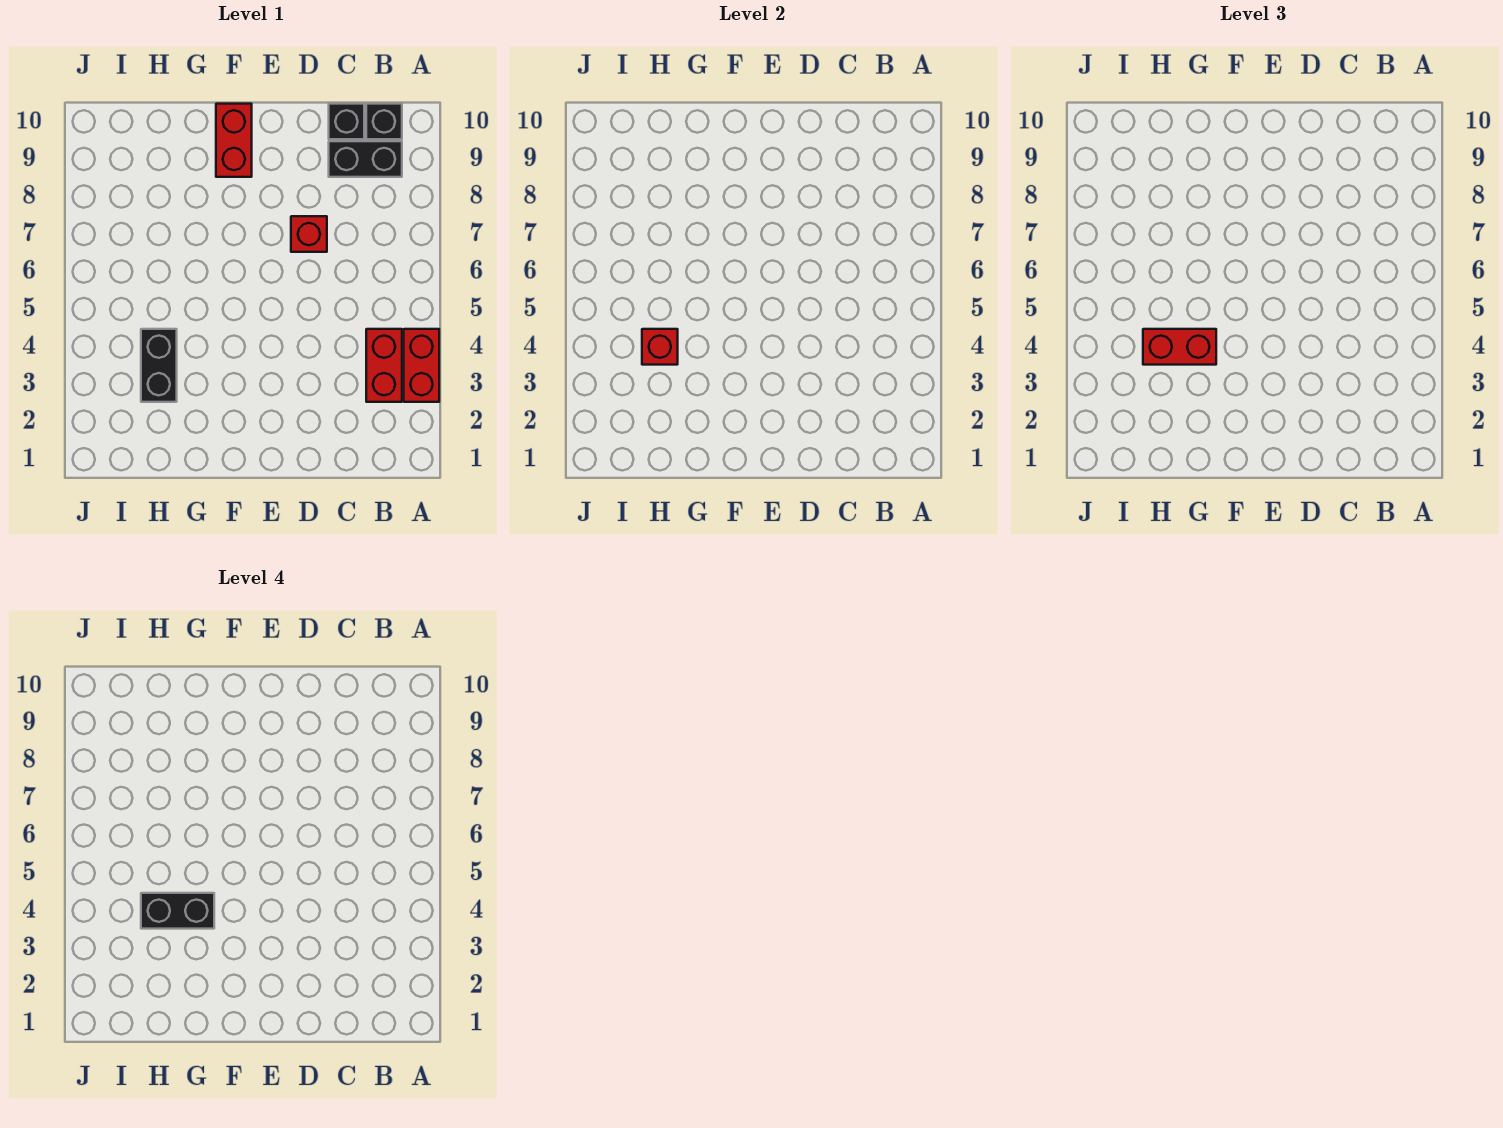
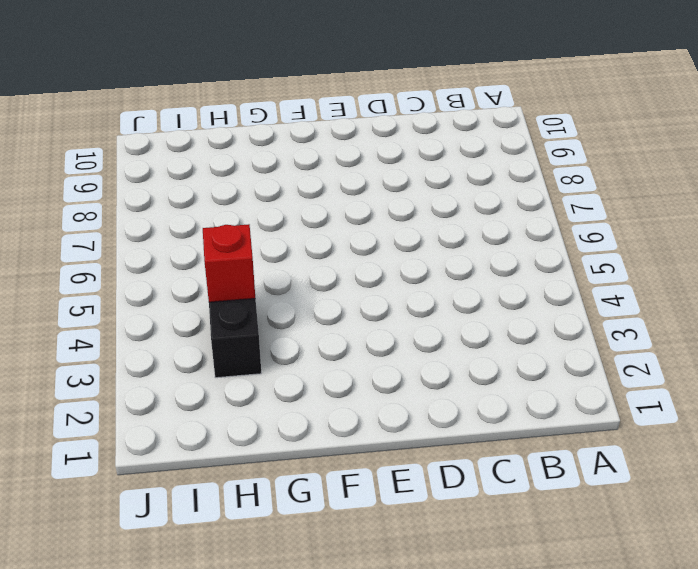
none -> red 1x2 brick [404,329,439,402]
none -> red 1x2 brick [366,329,402,402]

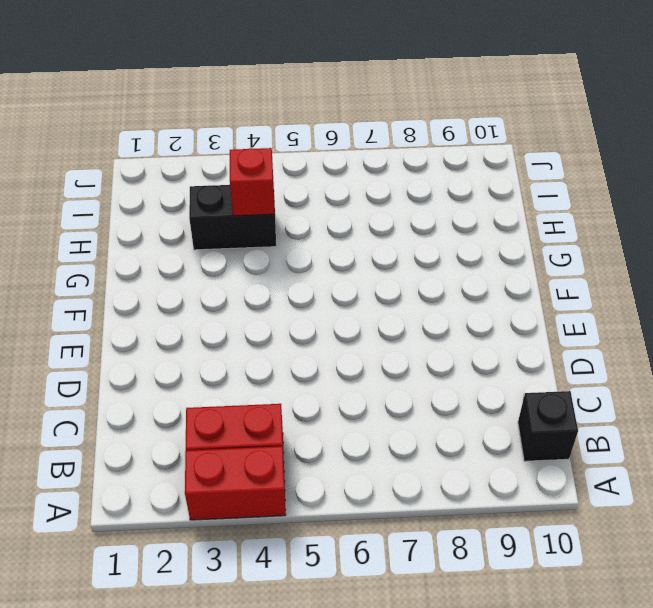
none -> black 1x2 brick [329,141,402,177]
none -> black 1x1 brick [329,104,364,139]

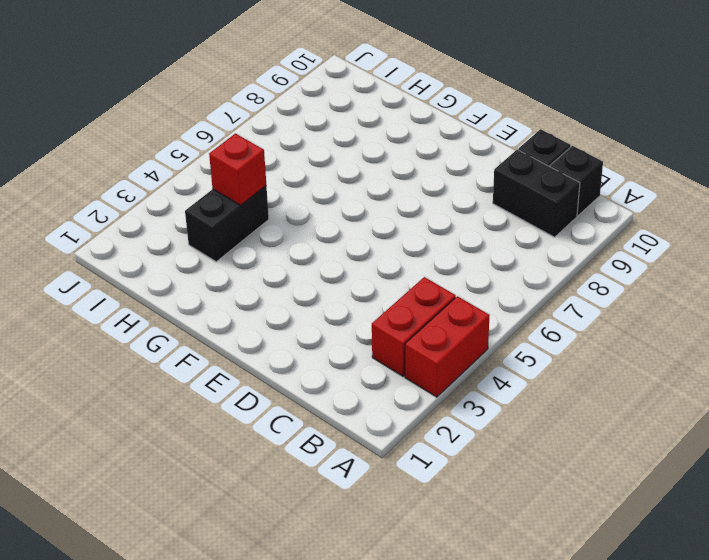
none -> red 1x1 brick [291,216,327,252]
none -> red 1x2 brick [216,104,252,177]

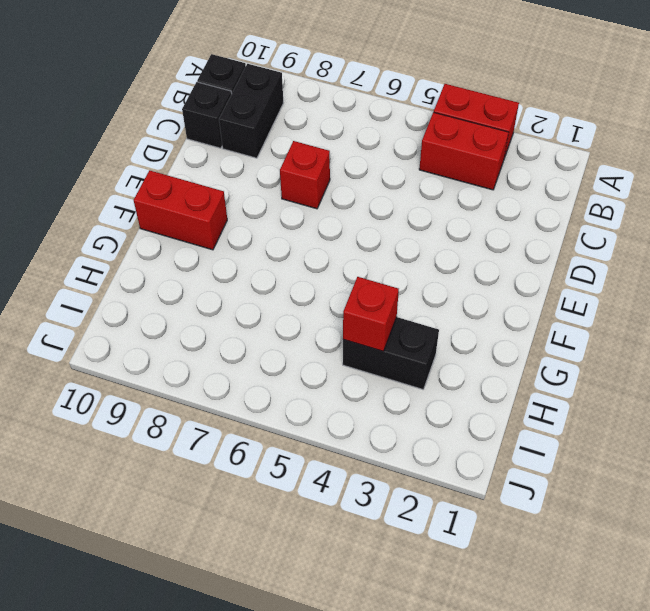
none -> red 1x2 brick [1143,329,1216,365]
none -> black 1x2 brick [141,893,214,929]

